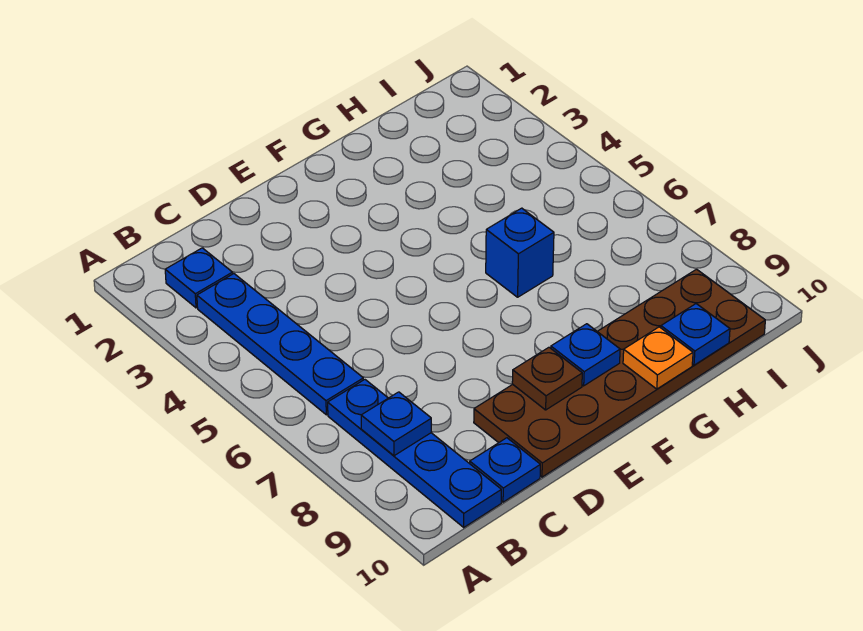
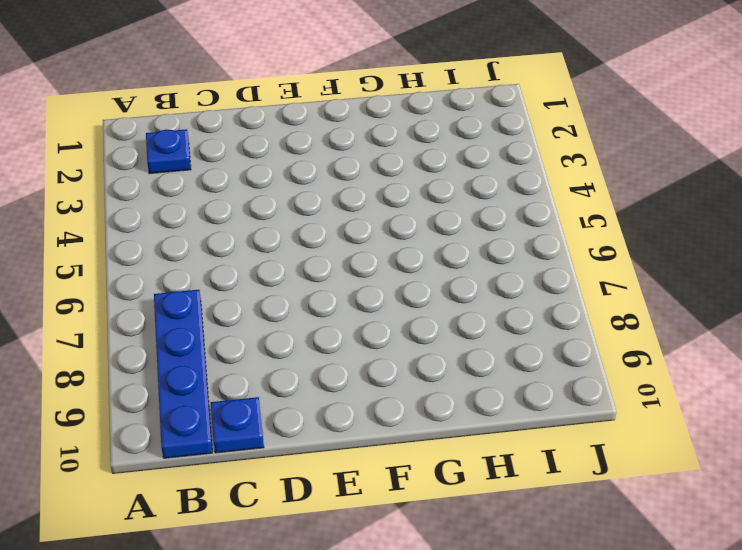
none -> blue 1x4 plate [197,274,363,415]
none -> brown 2x6 plate [474,269,765,477]

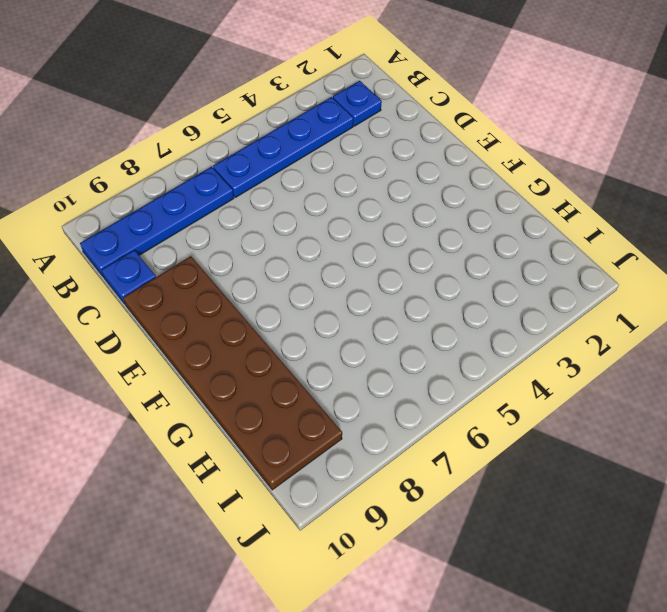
none -> blue 1x1 brick [486,208,554,297]
none -> blue 1x1 plate [361,392,431,456]

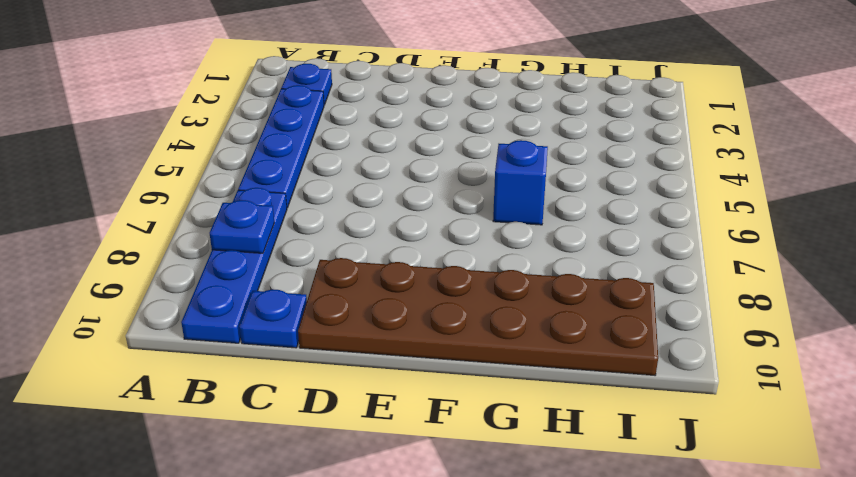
none -> brown 1x1 plate [512,347,582,410]
none -> blue 1x1 plate [551,324,620,386]

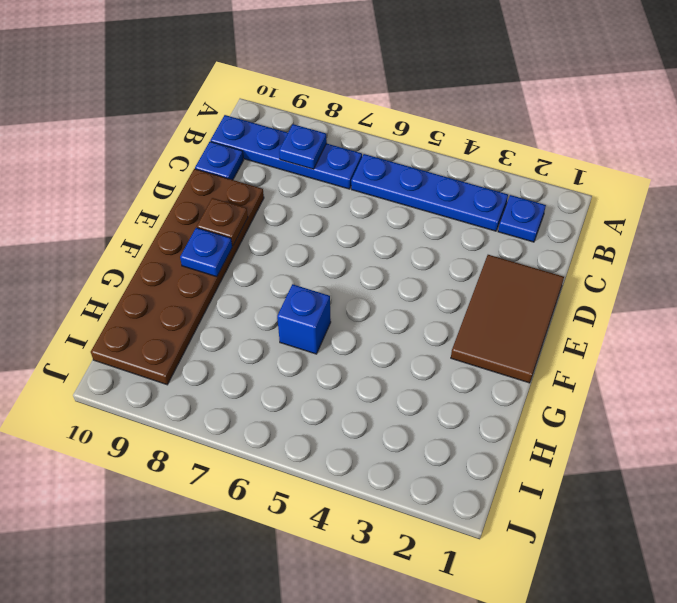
brown 2x3 tile [451,255,564,383] -> none
none -> orange 1x1 plate [623,327,693,389]
none -> blue 1x1 plate [661,304,730,365]

